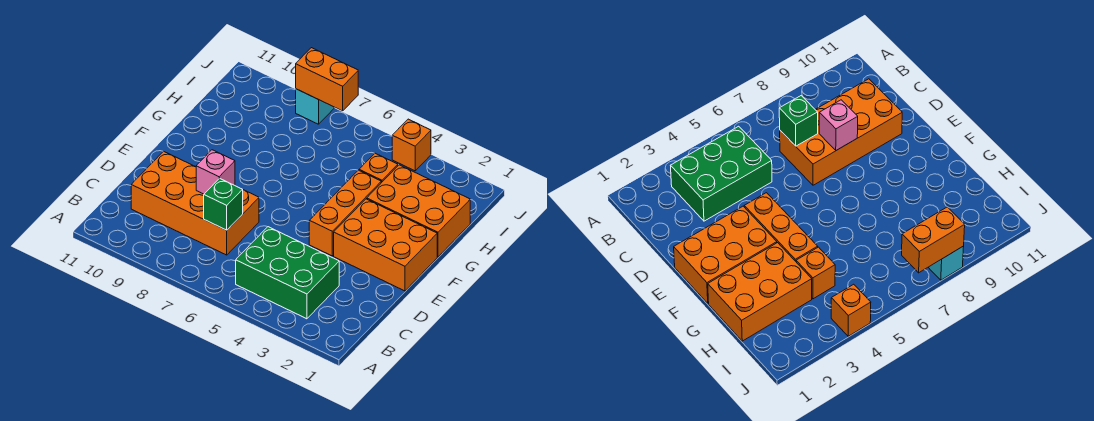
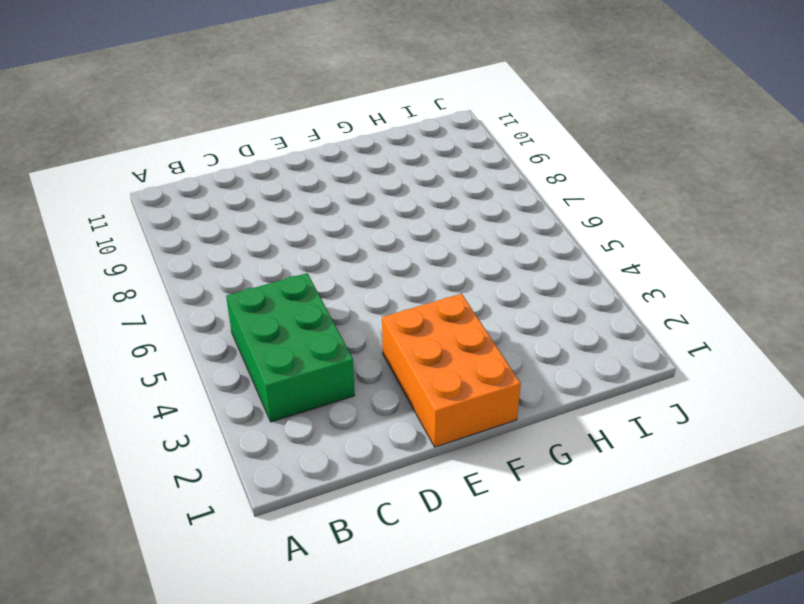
none -> orange 2x4 brick [131,151,259,255]
none -> orange 1x3 brick [309,170,381,256]

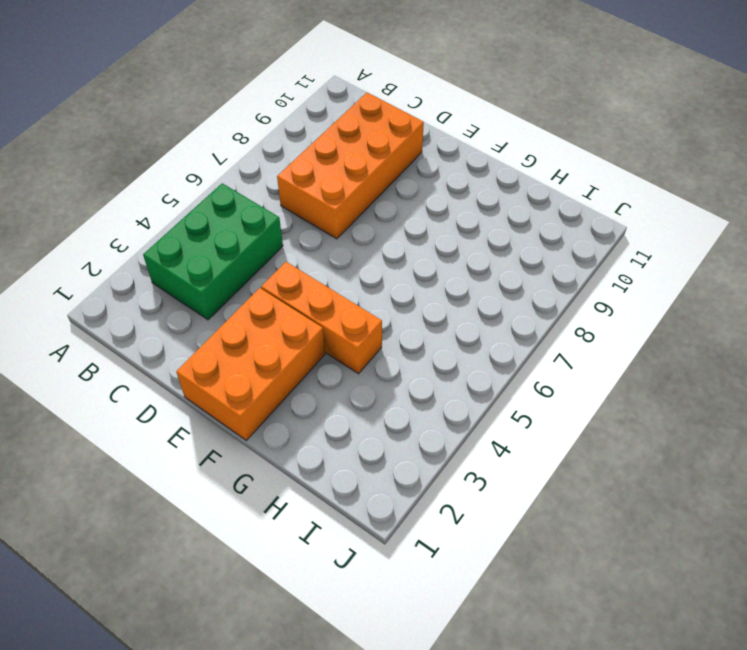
none -> orange 2x3 brick [367,165,470,257]
none -> orange 1x1 brick [359,153,398,183]

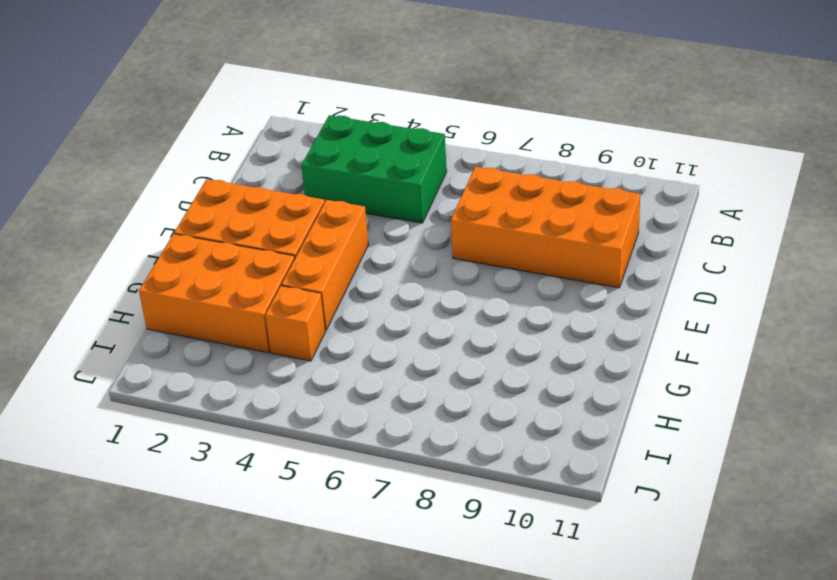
none -> orange 1x1 brick [392,119,431,171]
none -> cyan 1x1 brick [296,89,334,124]

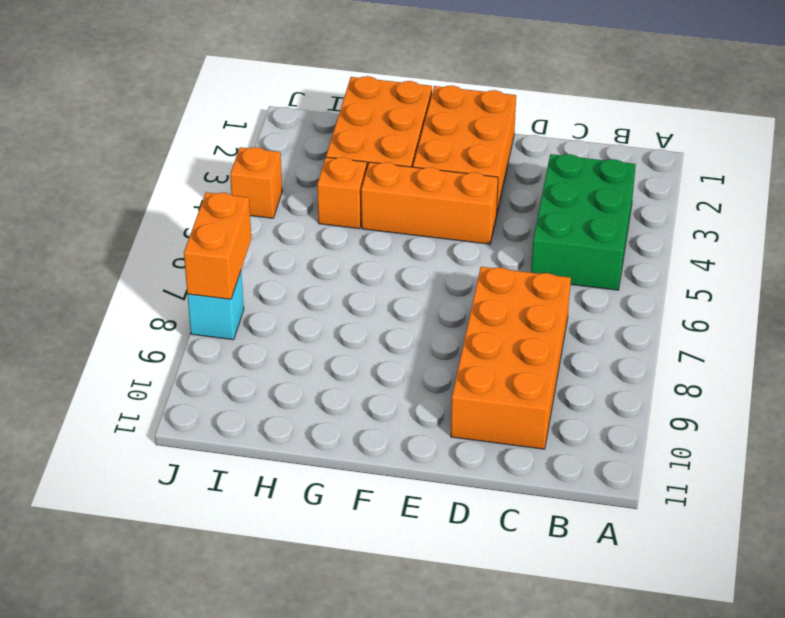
none -> green 1x1 brick [204,178,243,230]
none -> pink 1x1 brick [196,150,235,194]

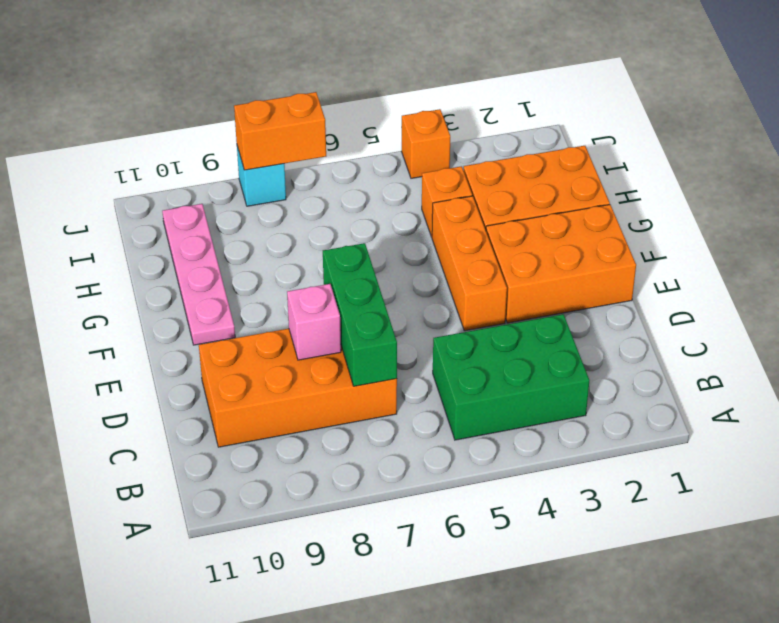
green 1x3 brick [323,243,397,386] -> green 1x1 brick [204,178,243,230]
pink 1x4 plate [162,204,235,345] -> none

